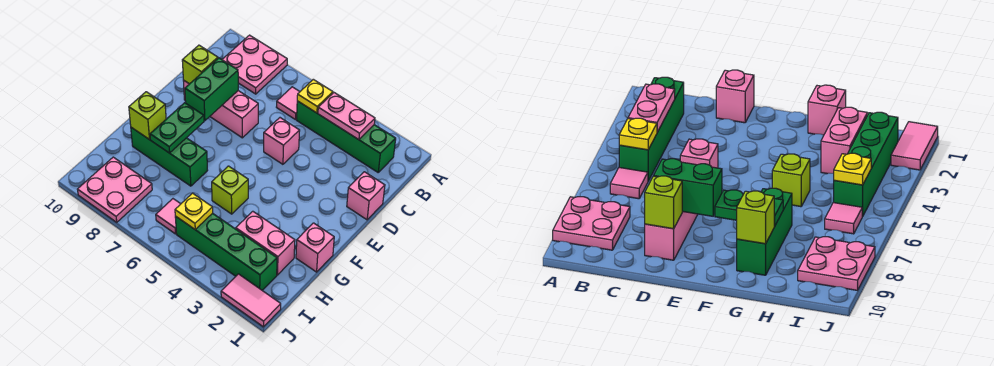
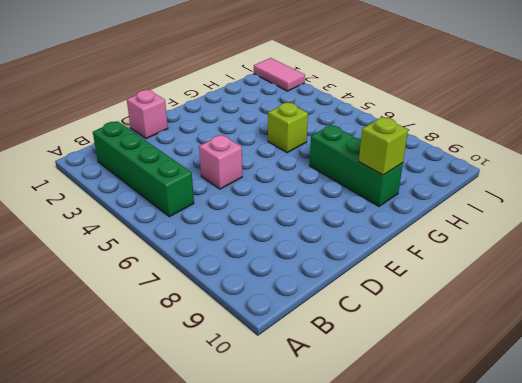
none -> pink 2x2 plate [222,35,287,94]
none -> pink 1x1 tile [277,87,300,120]
none -> pink 1x3 brick [183,80,258,138]

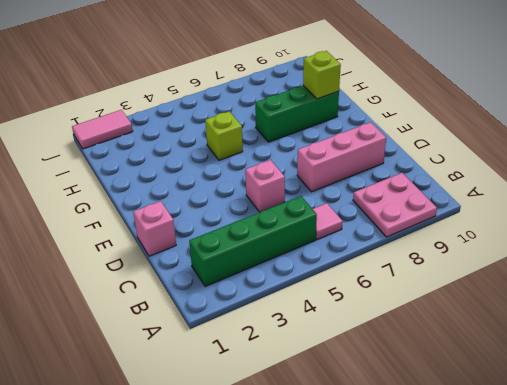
none -> pink 1x1 brick [296,223,334,272]
none -> pink 1x2 brick [236,211,295,275]
none -> green 1x4 brick [175,213,277,290]

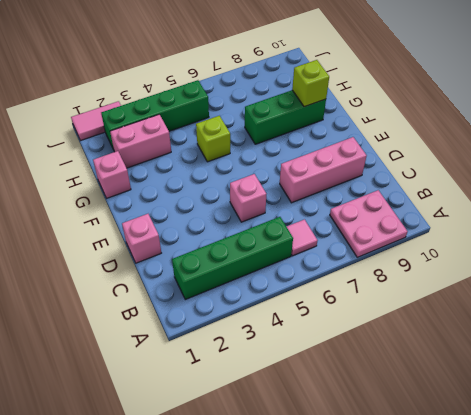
none -> pink 1x1 tile [156,199,180,234]
none -> pink 2x2 plate [77,157,152,222]
none -> pink 1x2 plate [318,93,375,140]

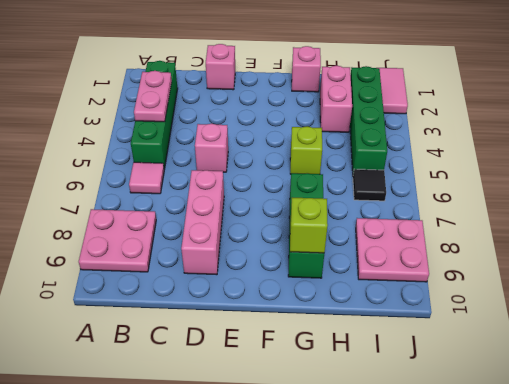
black 1x1 tile [353,169,386,201] -> pink 1x1 tile [156,199,180,234]
none -> yellow 1x1 plate [297,79,333,113]
none -> green 1x2 brick [185,58,238,121]
none -> lime 1x1 brick [182,45,218,84]

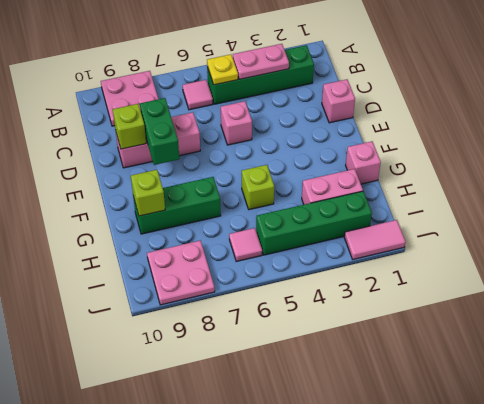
none -> green 1x2 plate [150,103,204,153]
none -> yellow 1x1 plate [175,193,213,230]

